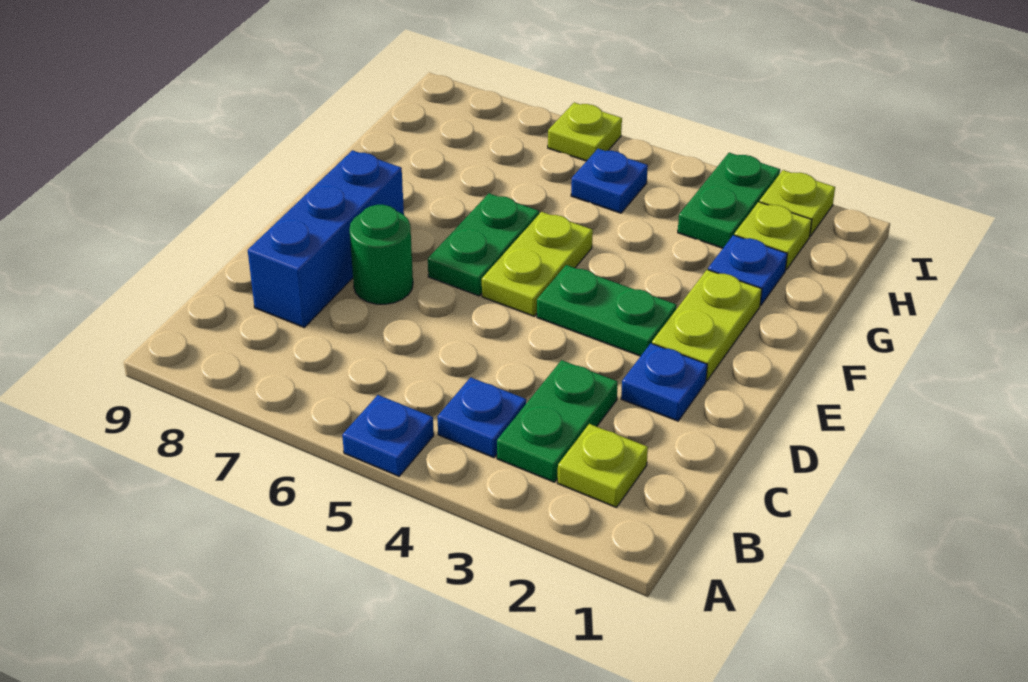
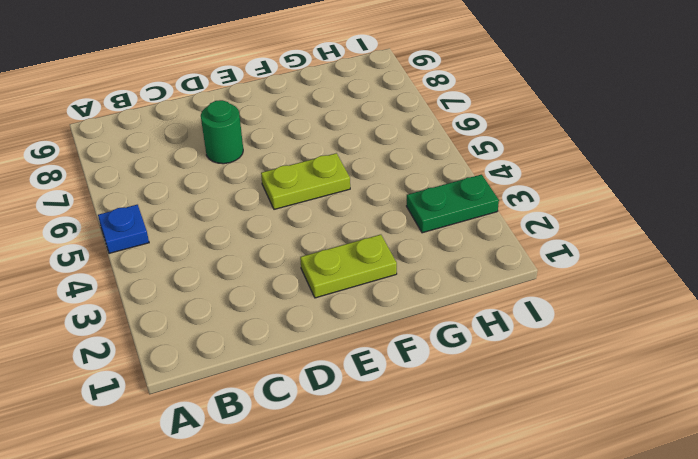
none -> lime 1x1 plate [557,424,648,507]
none -> green 1x2 plate [497,360,618,482]
none -> blue 1x1 plate [437,377,526,458]

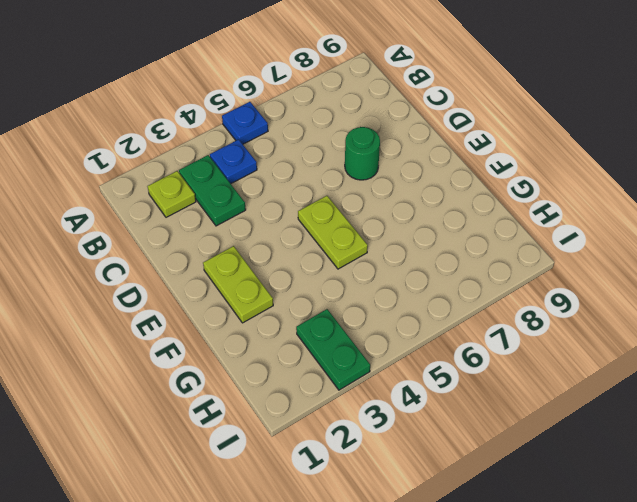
none -> blue 1x3 brick [248,150,404,327]
none -> blue 1x1 plate [621,343,707,421]
none -> green 1x2 plate [537,265,677,356]

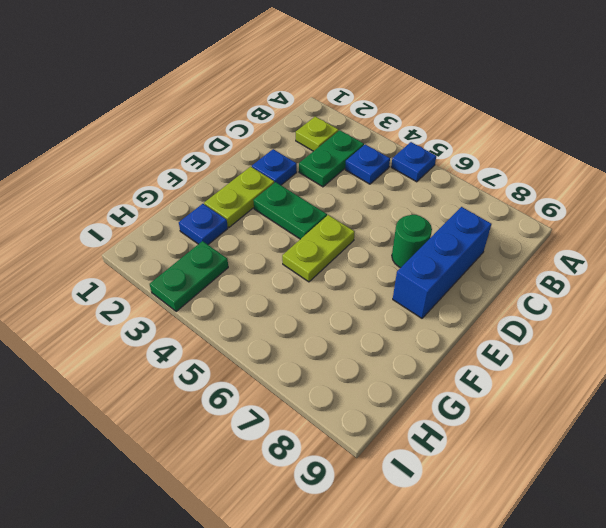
none -> green 1x2 plate [428,193,539,296]
none -> lime 1x1 plate [734,202,812,270]
none -> blue 1x1 plate [571,149,648,213]

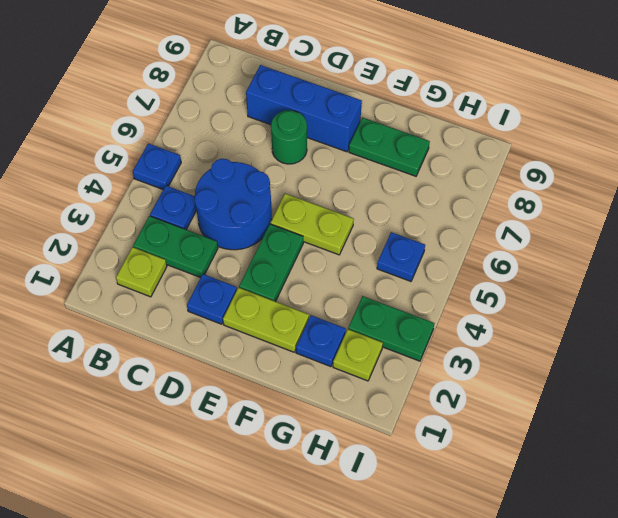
blue 2x2 round brick [195,159,272,250] -> none
green 1x2 plate [349,118,430,176] -> green 1x2 plate moved to [428,193,539,296]
none -> lime 1x1 plate [760,170,835,236]
none -> lime 1x1 plate [548,103,622,161]

